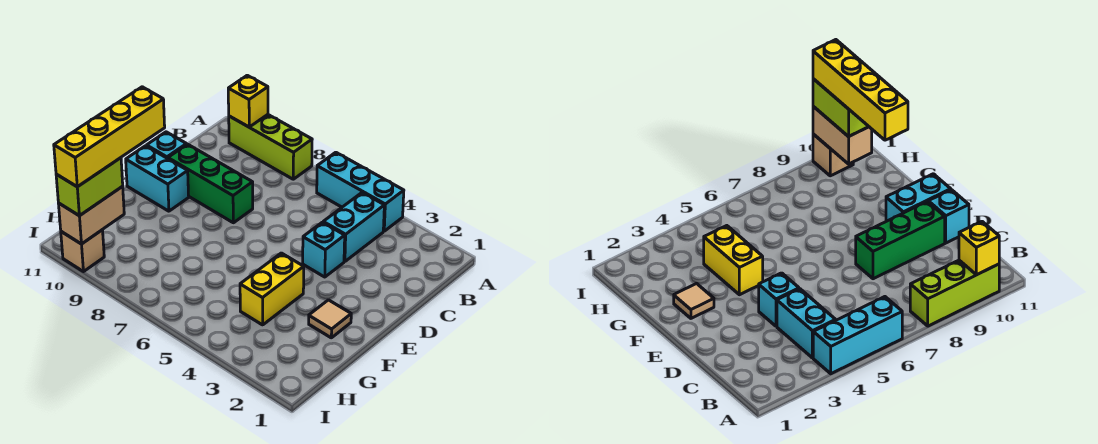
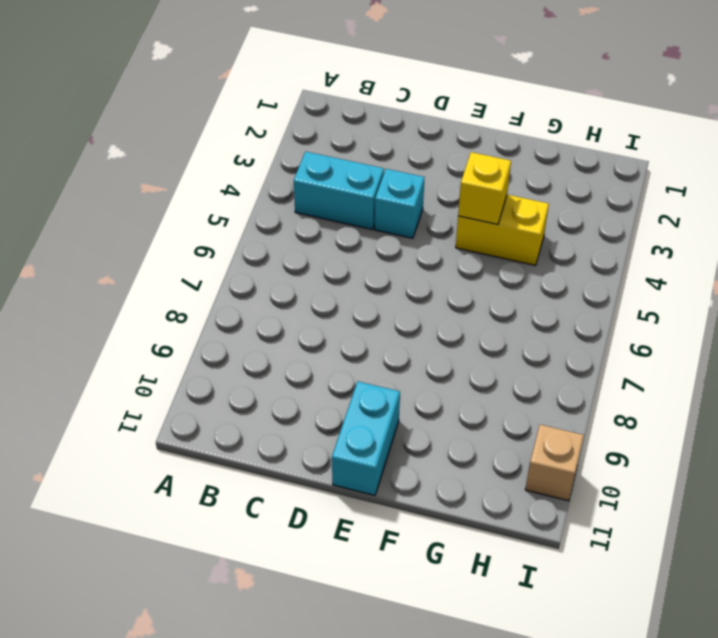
yellow 1x1 brick [458,152,511,225] -> yellow 1x1 brick moved to [228,75,268,127]
none -> cyan 1x3 brick [317,152,404,231]
none -> lime 1x3 brick [229,115,312,179]
none -> green 1x3 brick [168,144,253,223]

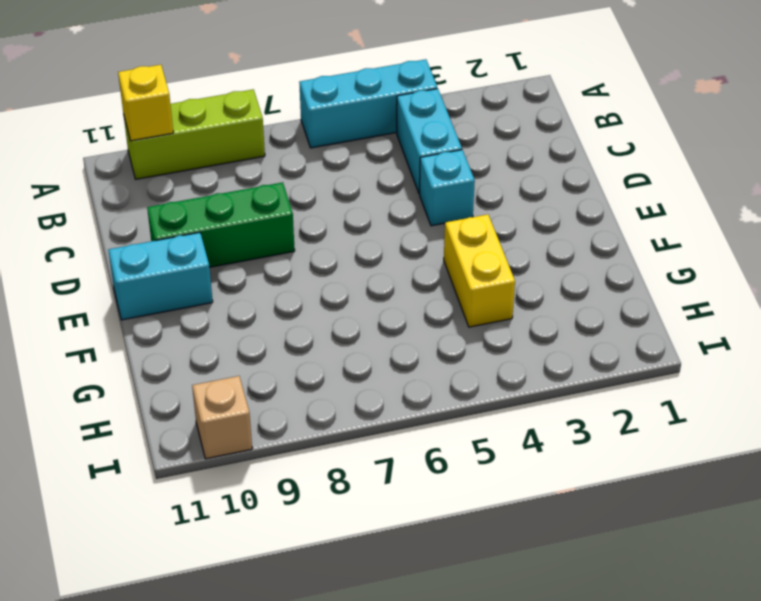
none -> cyan 1x1 brick [147,132,187,159]
none -> tan 1x1 tile [309,300,351,338]
none -> tan 1x2 brick [58,187,124,244]

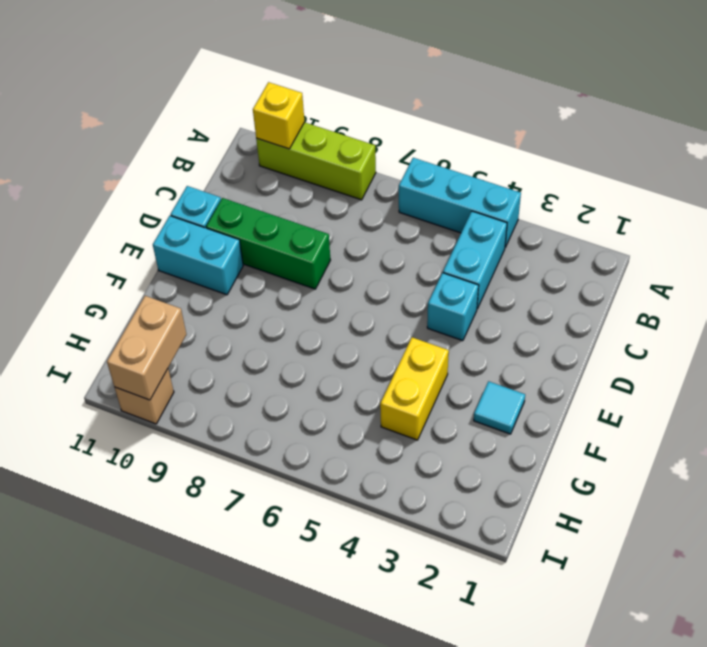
cyan 1x1 tile [474,381,525,434] -> tan 1x1 tile [309,300,351,338]
none -> lime 1x2 brick [56,158,123,216]
none -> yellow 1x4 brick [54,87,165,187]

